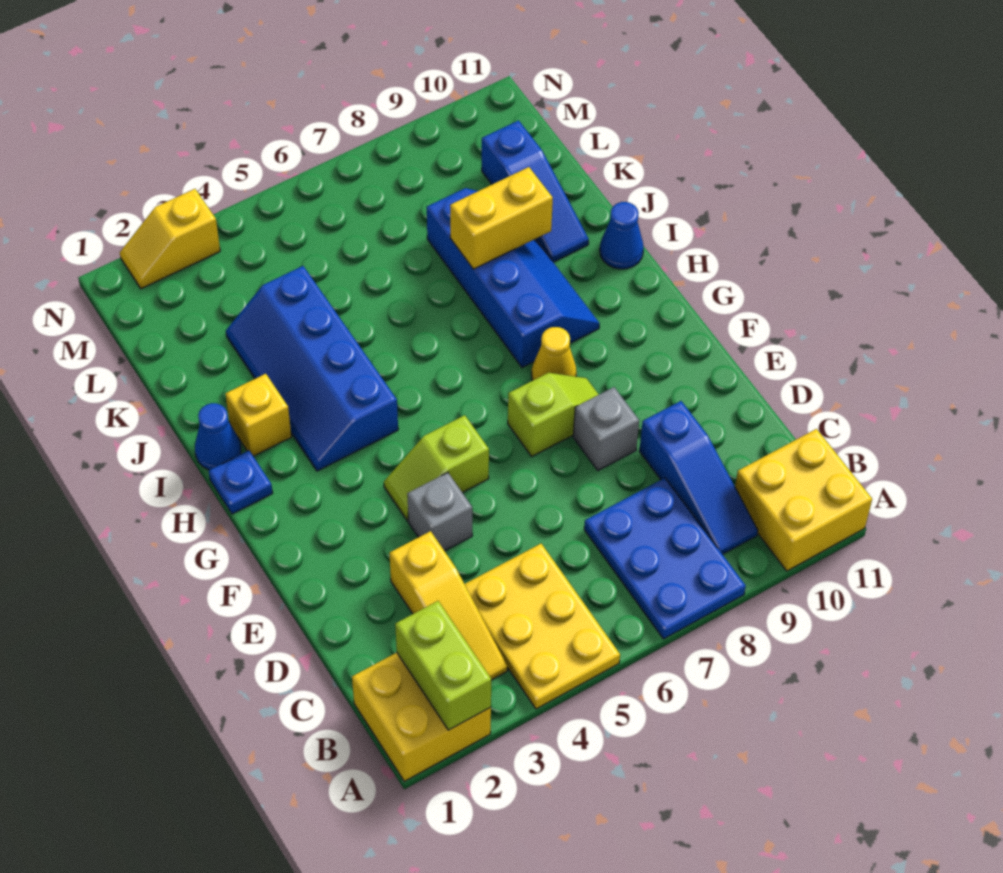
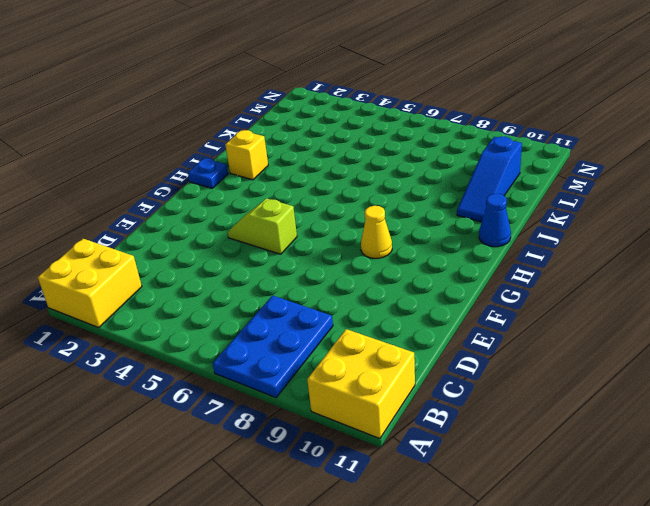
none -> yellow 2x3 plate [465,544,620,709]
none -> yellow 1x3 slope [389,531,507,680]
none -> blue 1x3 slope [639,401,758,554]

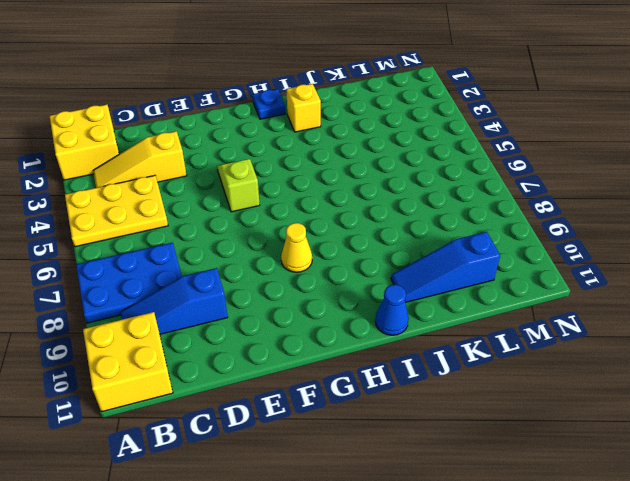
none -> grey 1x1 brick [407,473,472,551]
none -> grey 1x1 brick [573,387,639,470]
none -> lime 1x2 slope [508,373,599,456]

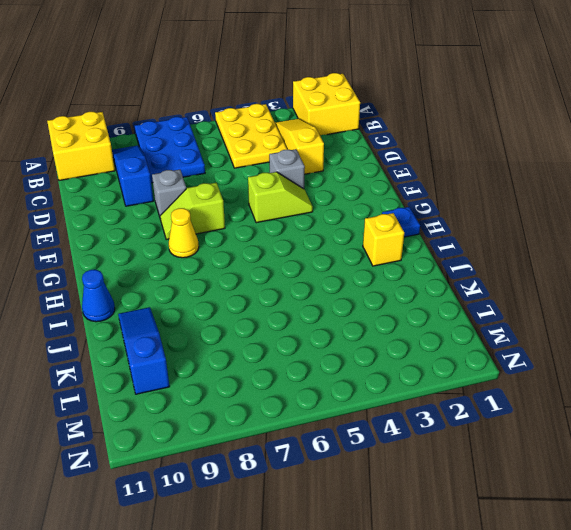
none -> blue 2x4 slope [226,266,398,471]
none -> blue 2x4 slope [427,188,600,367]
none -> blue 1x1 cone [195,403,241,470]

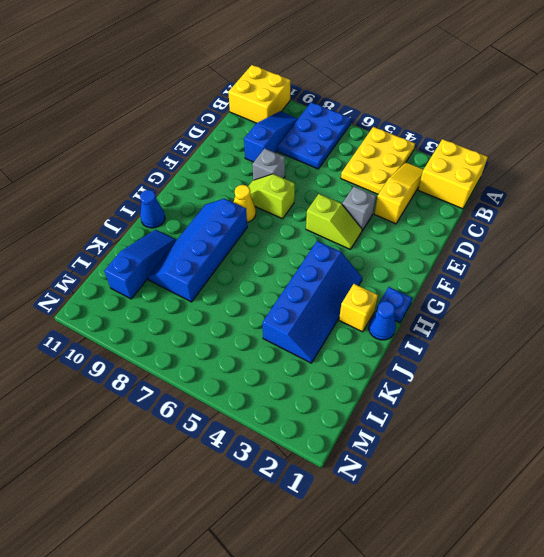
none -> yellow 1x2 slope [120,189,220,289]
none -> lime 1x2 brick [395,601,491,730]
none -> yellow 1x2 brick [450,167,553,269]

